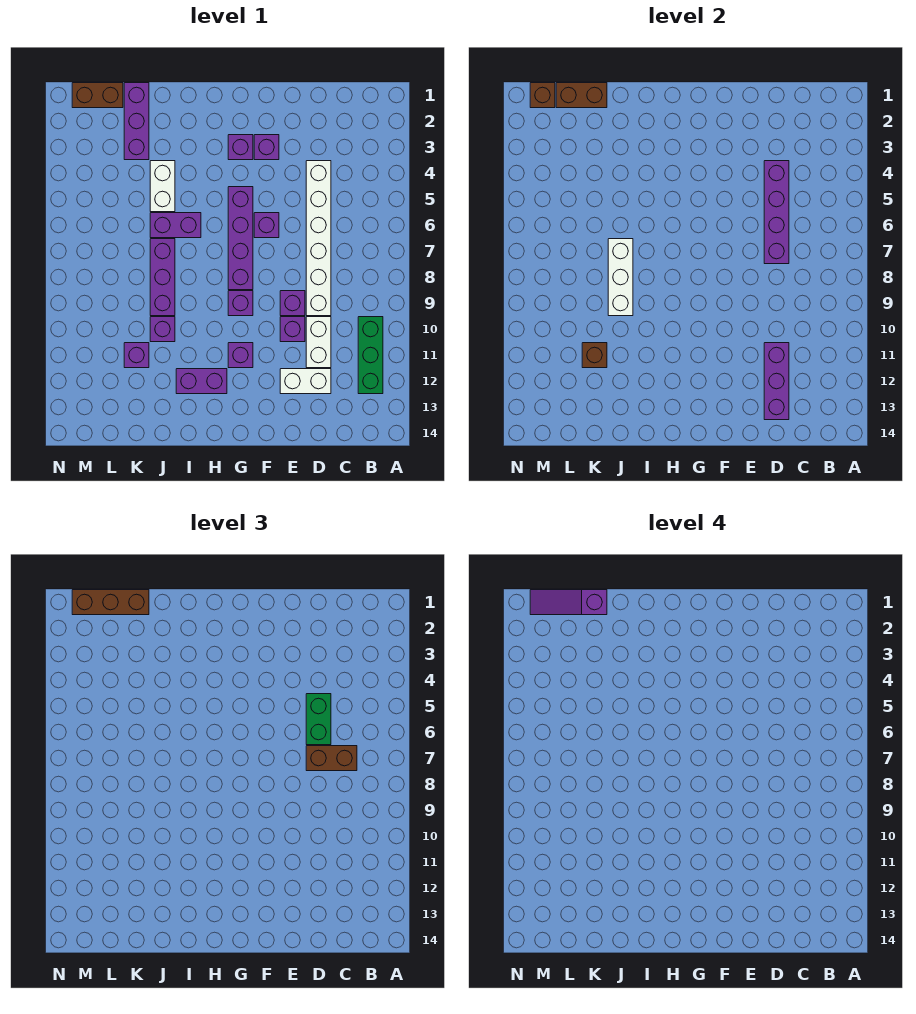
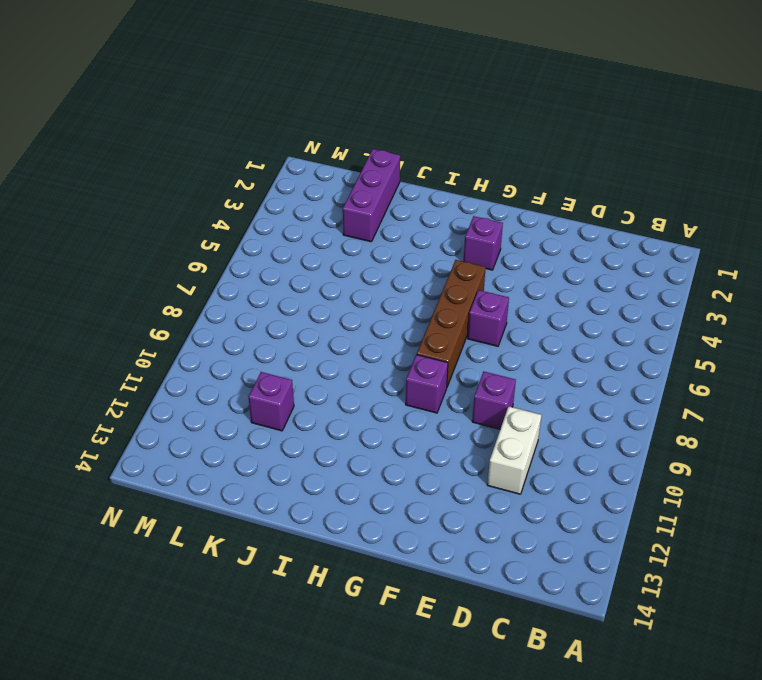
brown 1x4 brick [417,260,486,386] -> purple 1x4 brick [228,187,253,290]
none -> green 1x3 brick [358,317,383,394]
none -> white 1x6 brick [306,161,331,316]
none -> white 1x2 brick [280,369,331,394]
none -> purple 1x1 brick [280,317,305,342]

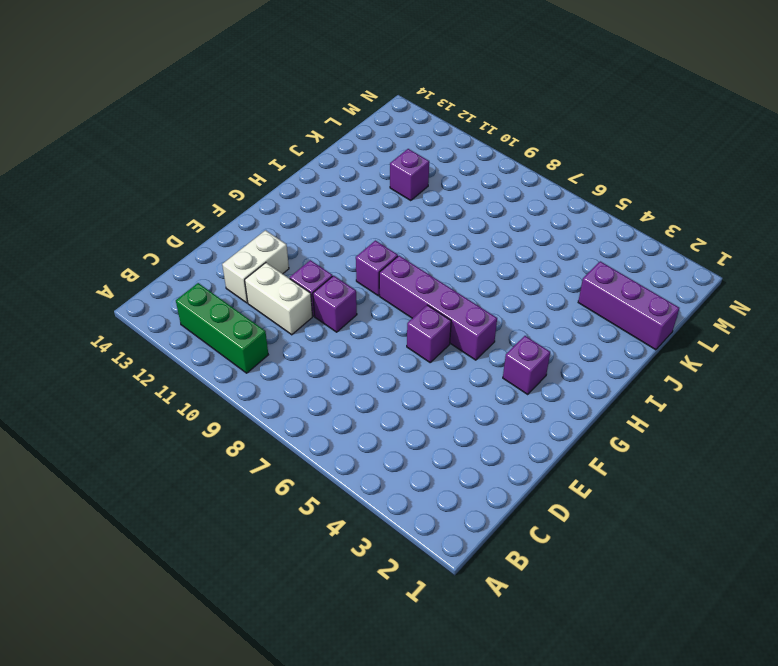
none -> white 1x6 brick [306,161,331,316]
none -> purple 1x1 brick [254,135,279,160]
none -> purple 1x1 brick [228,343,253,368]
none -> purple 1x2 brick [176,369,227,394]

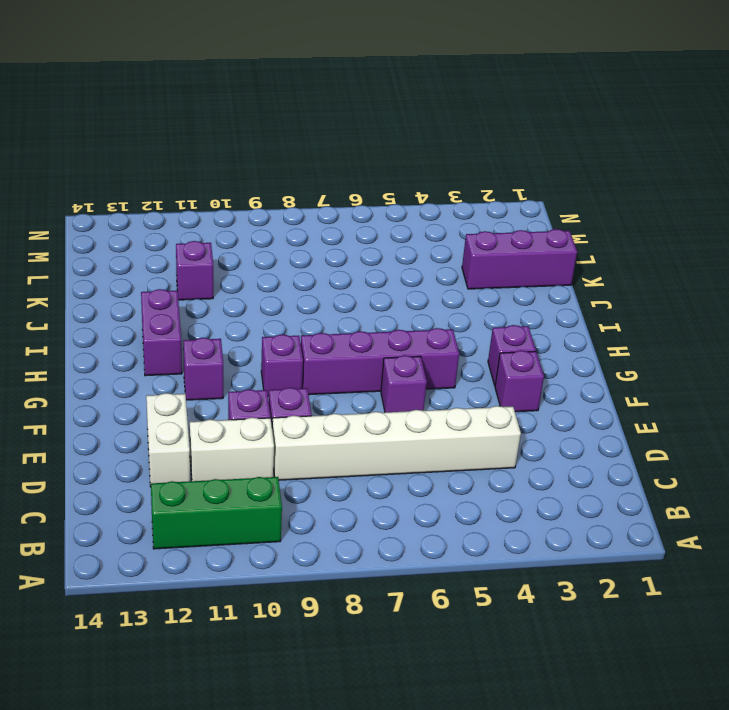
none -> purple 1x2 brick [150,213,201,238]
none -> white 1x2 brick [150,161,175,212]
none -> purple 1x3 brick [150,239,175,316]
none -> purple 1x1 brick [150,317,175,342]

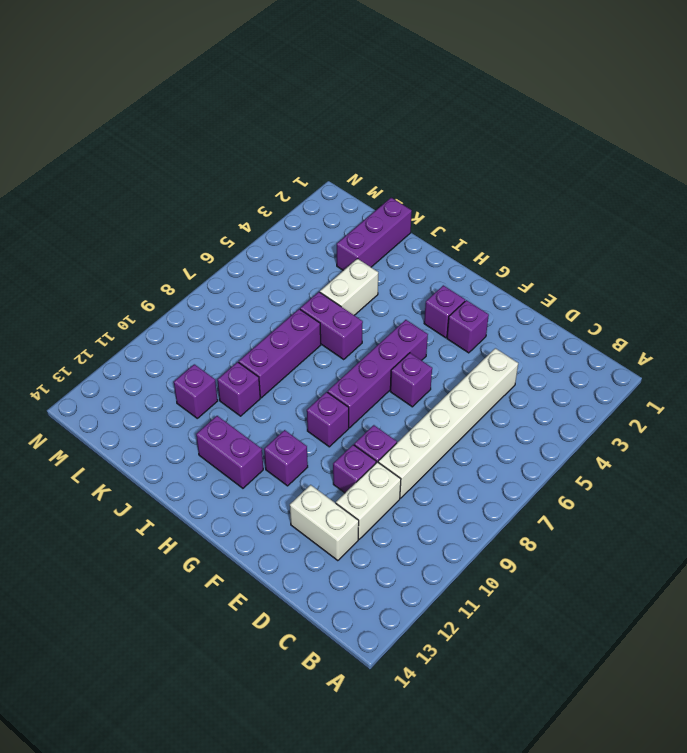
none -> green 1x3 brick [358,317,383,394]
none -> brown 1x2 brick [72,83,123,108]
none -> purple 1x4 brick [764,161,789,264]
none -> purple 1x3 brick [764,343,789,420]

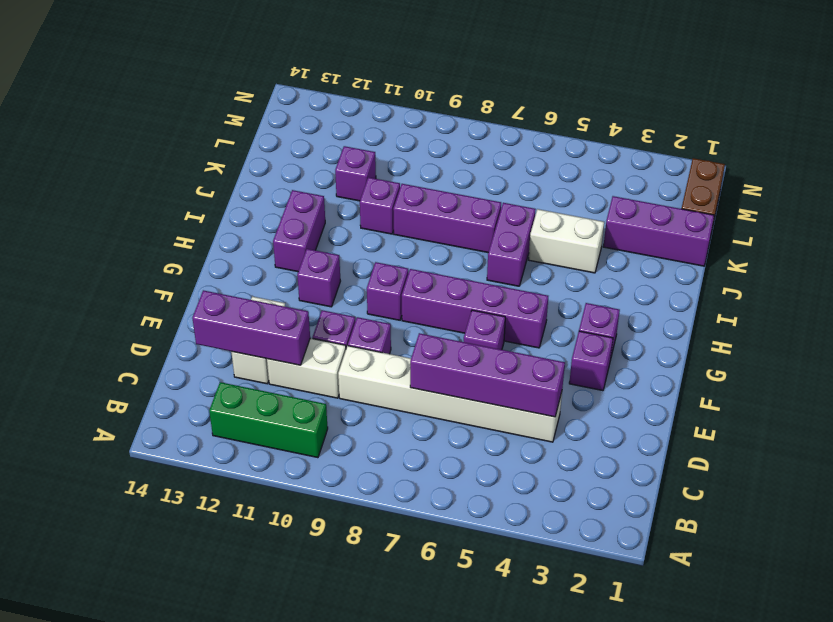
none -> white 1x3 brick [608,239,633,316]
none -> brown 1x2 brick [556,83,607,108]
none -> brown 1x1 brick [582,343,607,368]
none -> brown 1x1 brick [530,83,555,108]

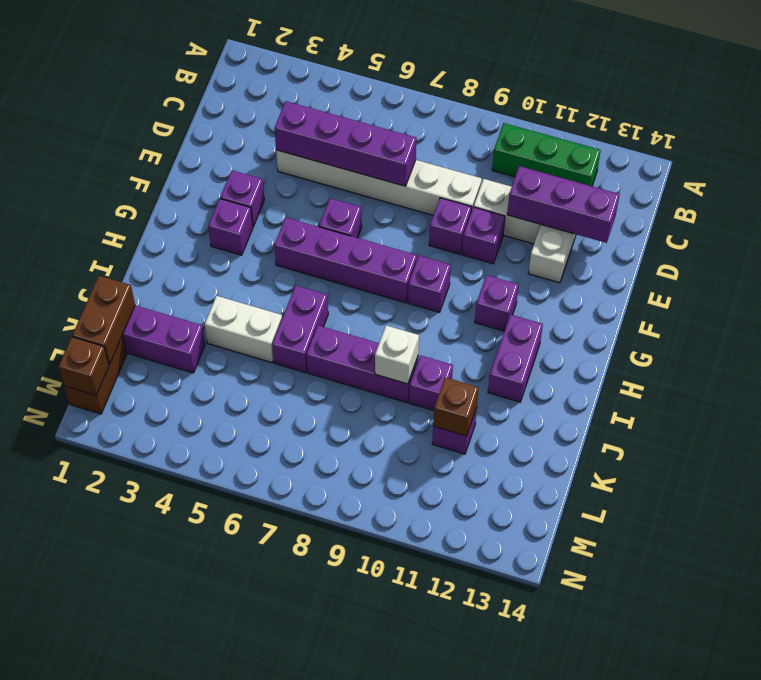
white 1x1 brick [375,325,419,384] -> white 1x3 brick [608,239,633,316]
none -> brown 1x2 brick [306,746,357,771]
none -> green 1x2 brick [306,694,331,745]
none -> brown 1x3 brick [72,590,149,615]
none -> purple 1x3 slope [530,590,607,615]

